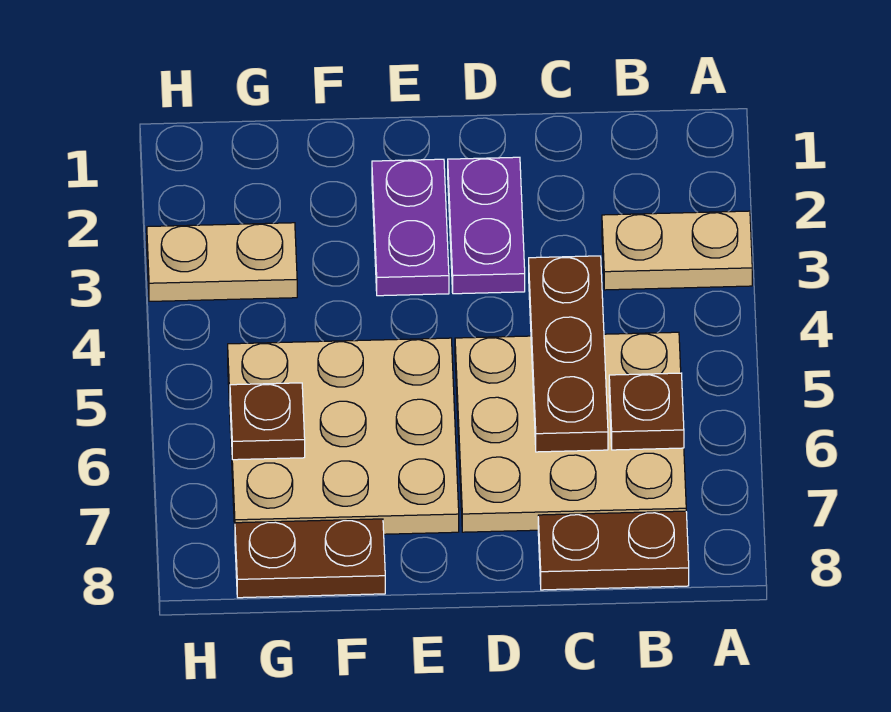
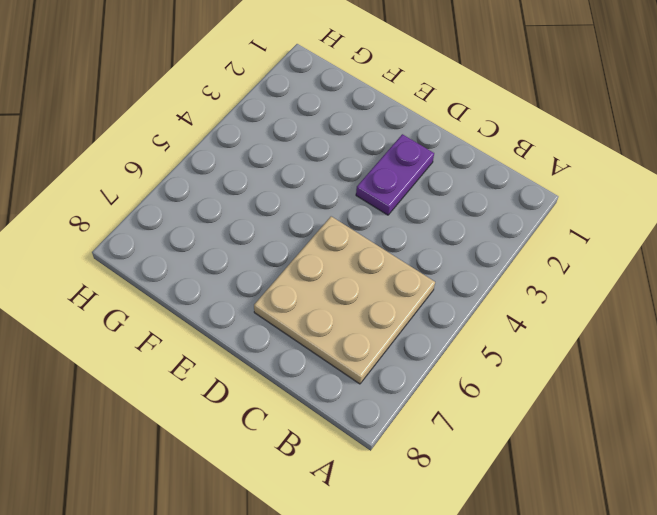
none -> tan 1x2 plate [602,211,752,290]
none -> brown 1x2 plate [538,511,689,590]

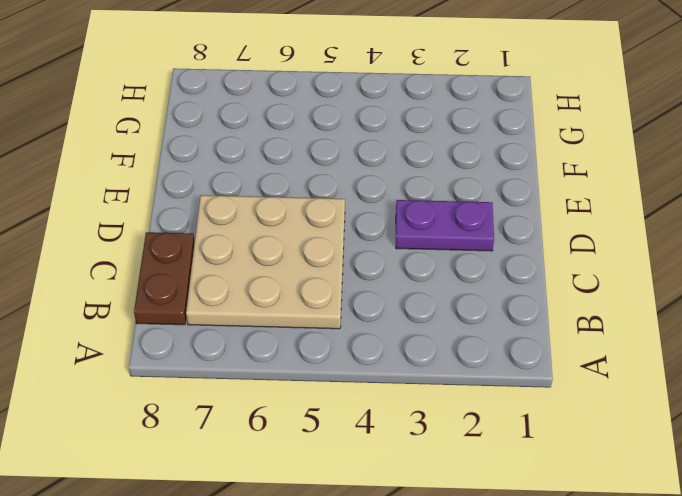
none -> tan 1x2 plate [602,211,752,290]
none -> purple 1x2 plate [372,159,449,296]

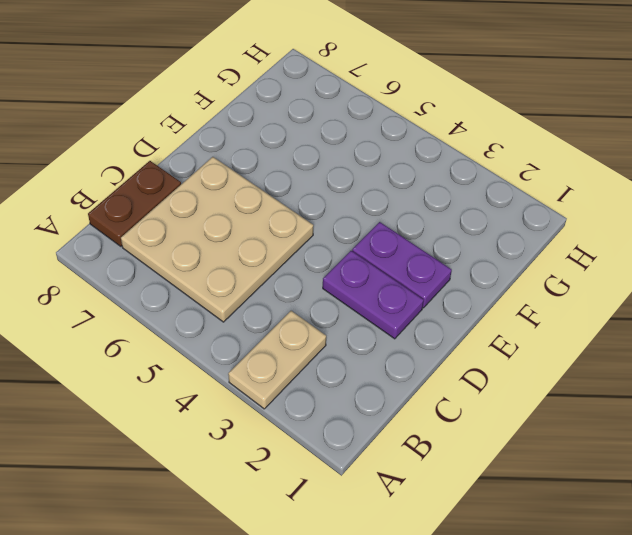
none -> tan 3x3 plate [228,338,459,534]
none -> brown 1x2 plate [235,519,385,598]

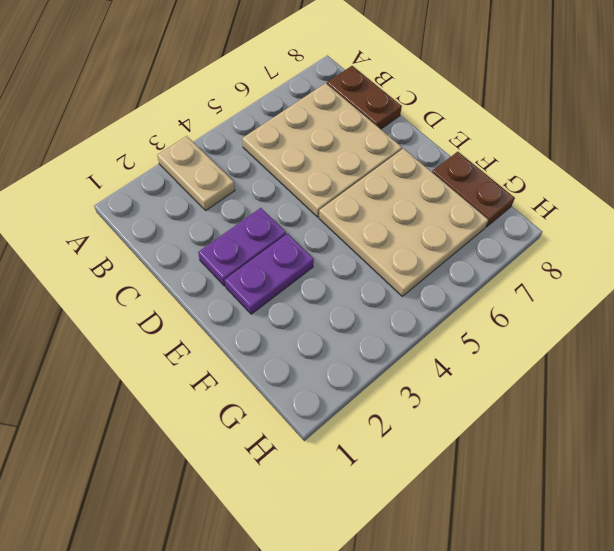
none -> tan 1x2 plate [147,223,297,301]
none -> brown 1x1 plate [609,373,684,450]

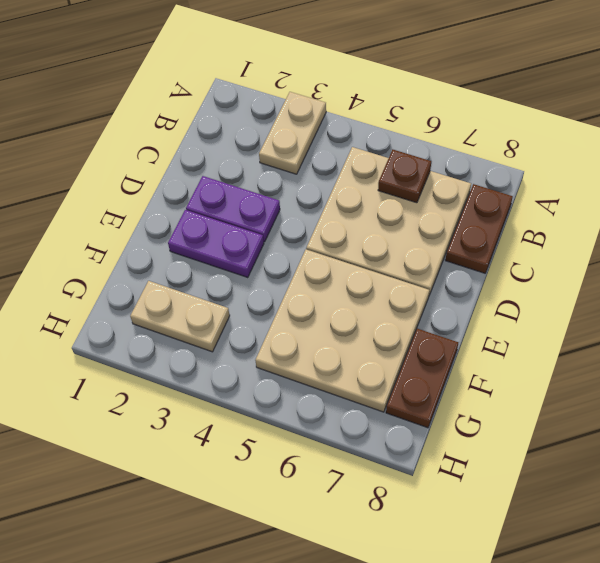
tan 1x2 plate [130,281,230,352] -> tan 1x2 plate turned to [147,223,297,301]
none -> brown 1x3 plate [529,256,608,452]
none -> brown 1x1 plate [230,383,305,460]

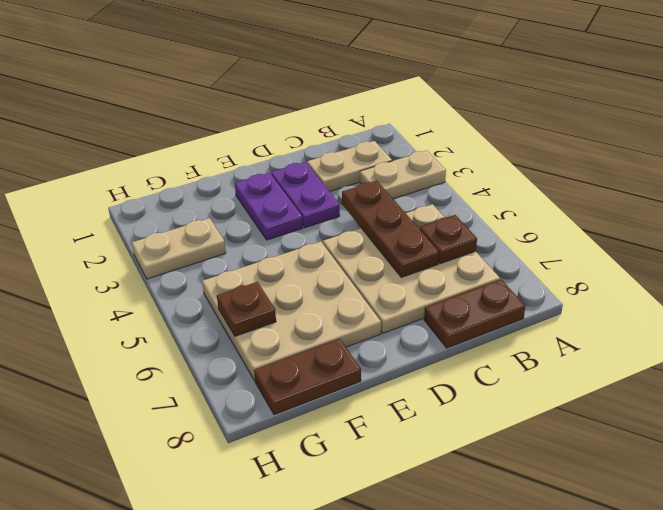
tan 1x2 plate [307,141,392,192] -> none

